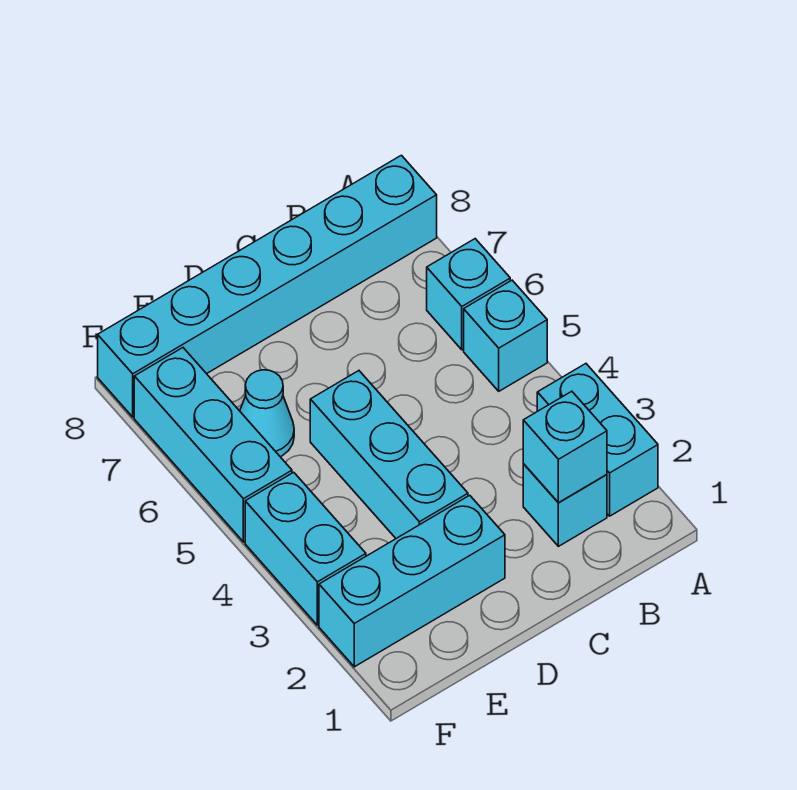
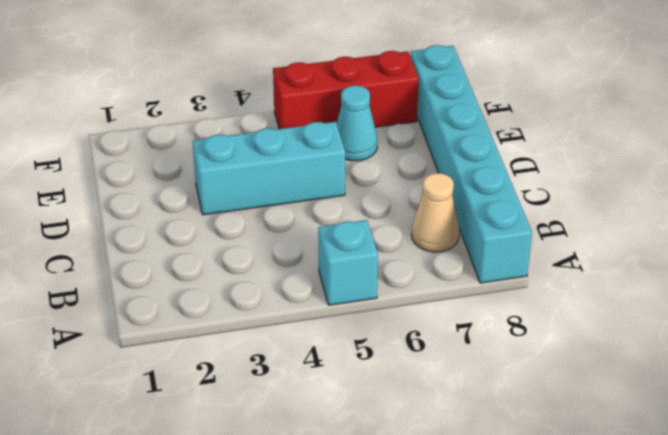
tan 1x1 cone [412,173,460,252] -> none
red 1x3 brick [273,51,419,129] -> cyan 1x3 brick [134,348,292,542]
none -> cyan 1x2 brick [537,364,658,516]
none -> cyan 1x1 brick [427,239,510,350]

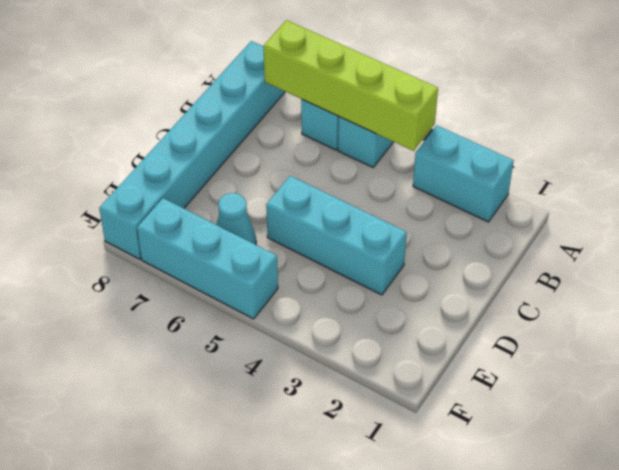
lime 1x4 brick [263,20,438,151] -> none
none -> cyan 1x1 brick [523,464,607,546]
none -> cyan 1x3 brick [319,495,505,667]

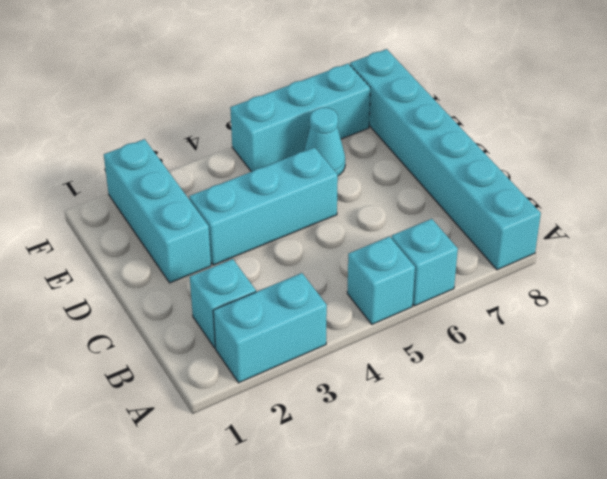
none -> cyan 1x2 brick [245,472,366,625]
none -> cyan 1x1 brick [523,391,607,503]

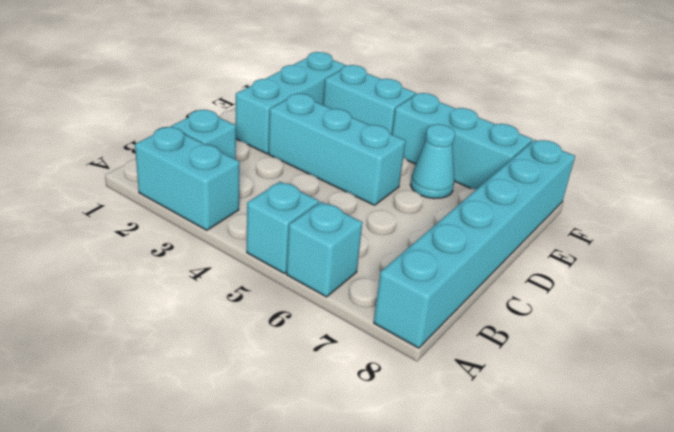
none -> cyan 1x1 brick [523,391,607,503]

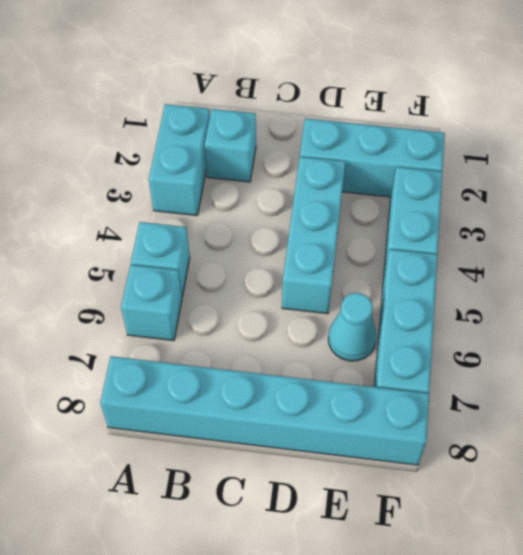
none -> cyan 1x1 brick [523,391,607,503]

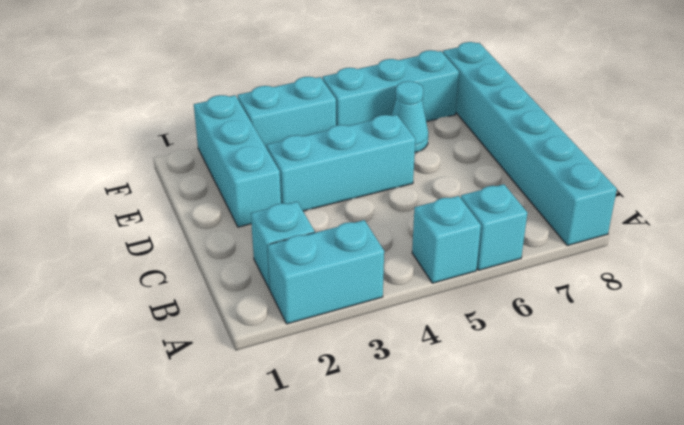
none -> cyan 1x1 brick [523,391,607,503]

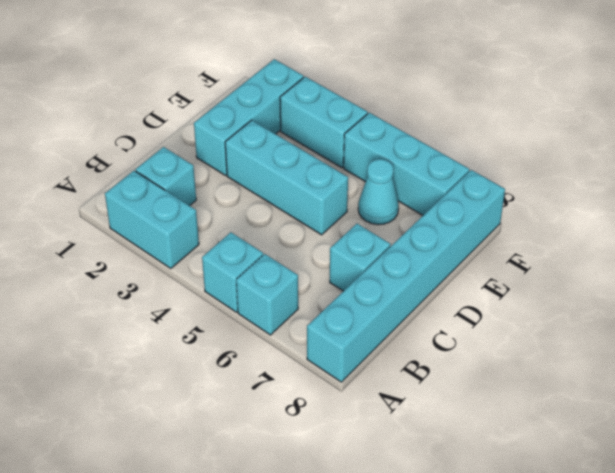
cyan 1x1 brick [330,224,391,291] -> cyan 1x1 brick moved to [523,391,607,503]

